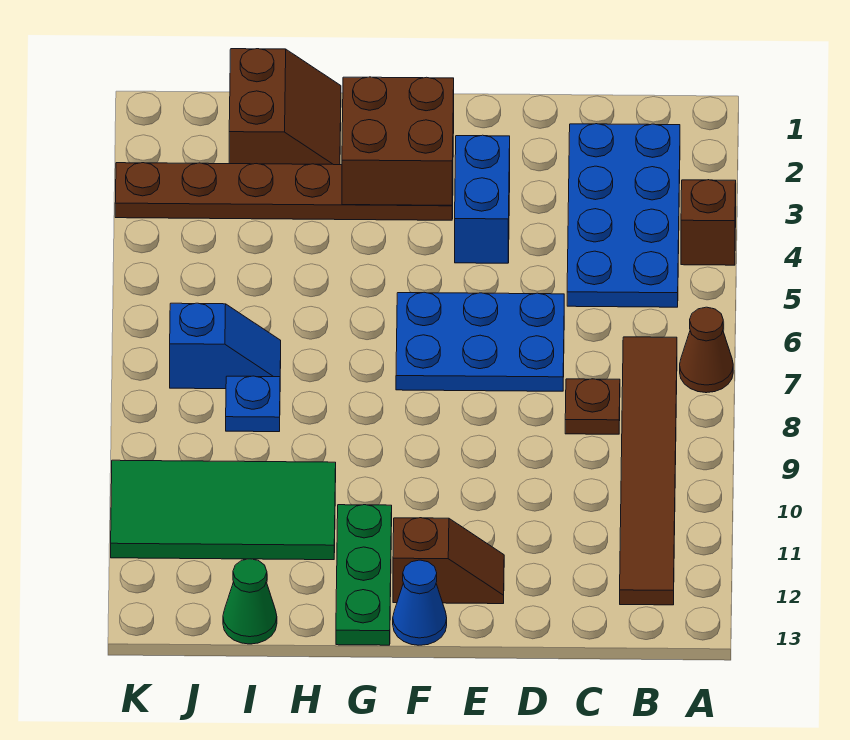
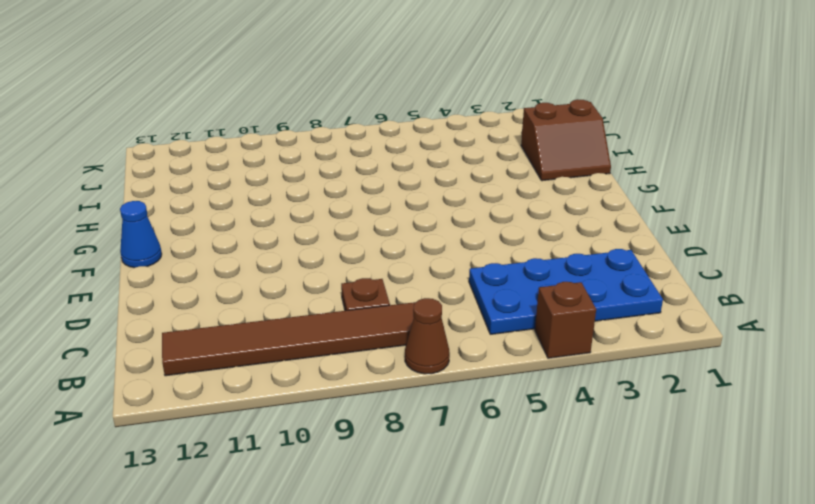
none -> blue 2x3 plate [396,292,564,391]
none -> blue 1x2 brick [455,135,510,263]
none -> brown 1x2 slope [393,518,504,604]

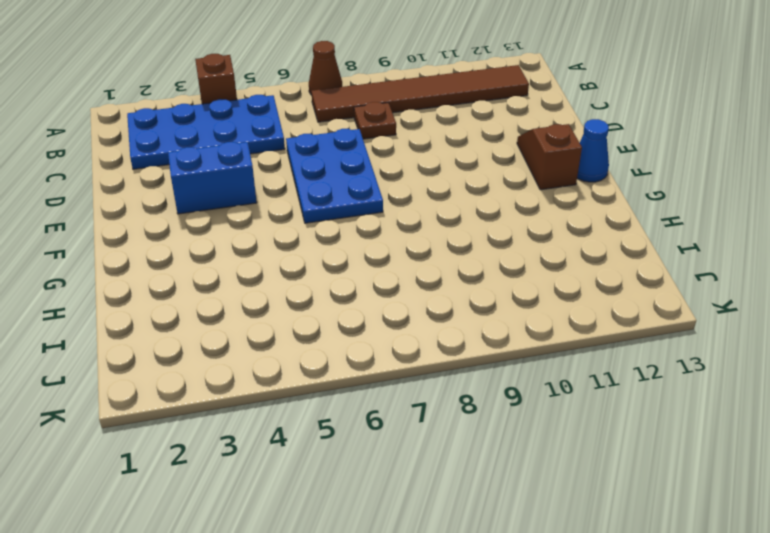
none -> brown 1x6 plate [115,163,453,220]
none -> green 1x3 plate [336,505,392,645]
none -> brown 2x2 slope [229,49,341,165]

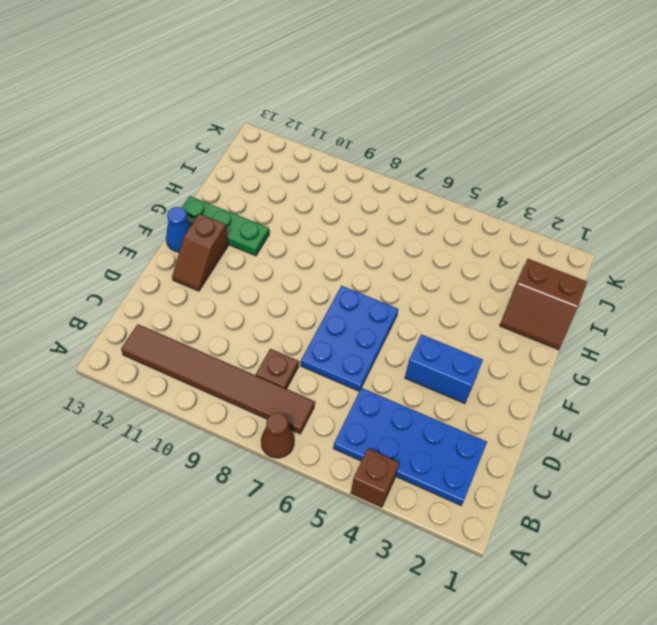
none -> brown 1x6 plate [115,163,453,220]
none -> green 2x4 tile [111,460,336,560]
none -> blue 1x2 slope [170,303,281,389]

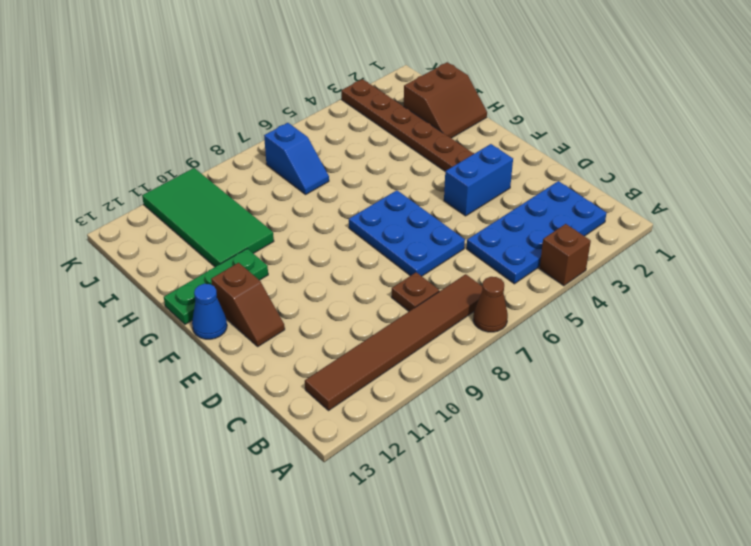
none -> blue 1x1 plate [226,376,280,432]
none -> green 1x1 cone [223,559,277,644]
none -> brown 2x2 brick [342,77,454,205]

